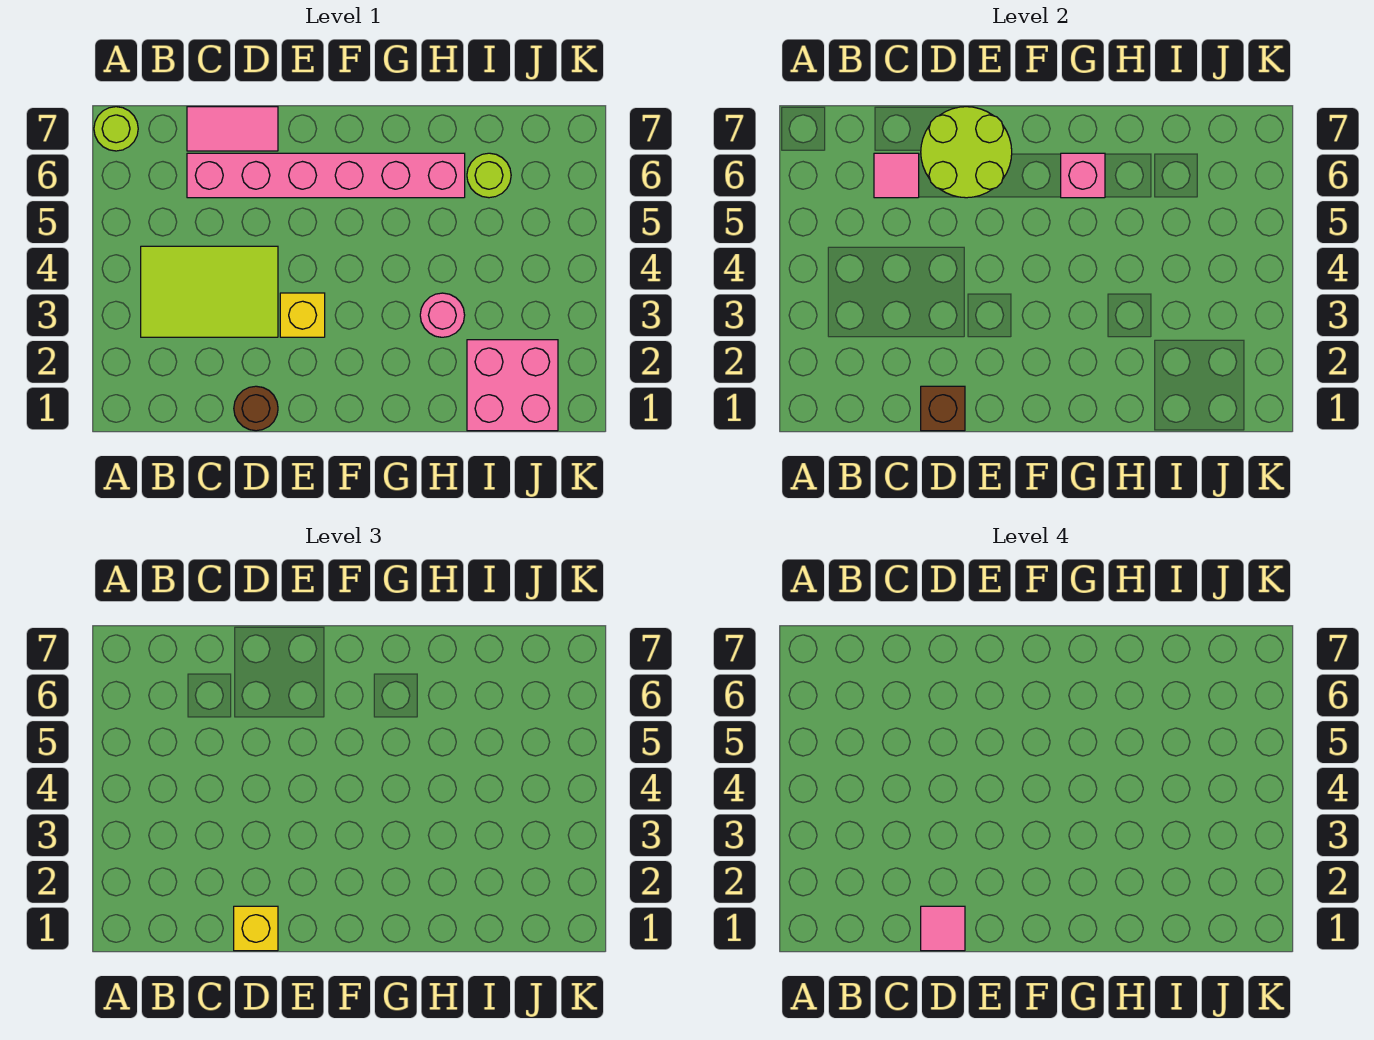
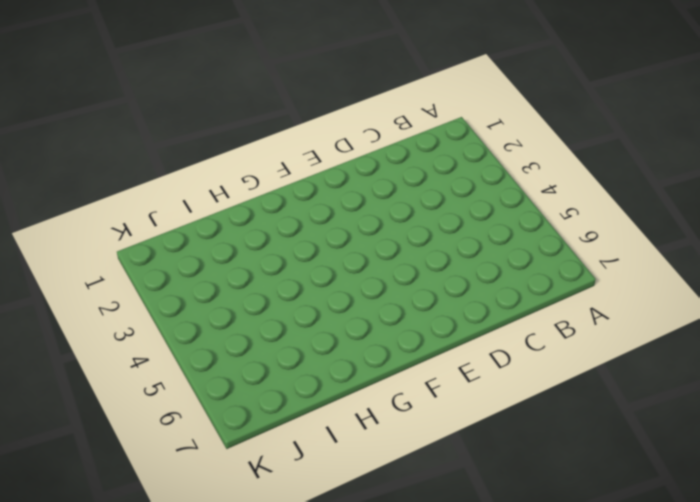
none -> lime 1x1 round brick [94,107,138,151]
none -> lime 2x3 tile [141,246,278,337]
none -> pink 1x6 brick [187,153,465,198]

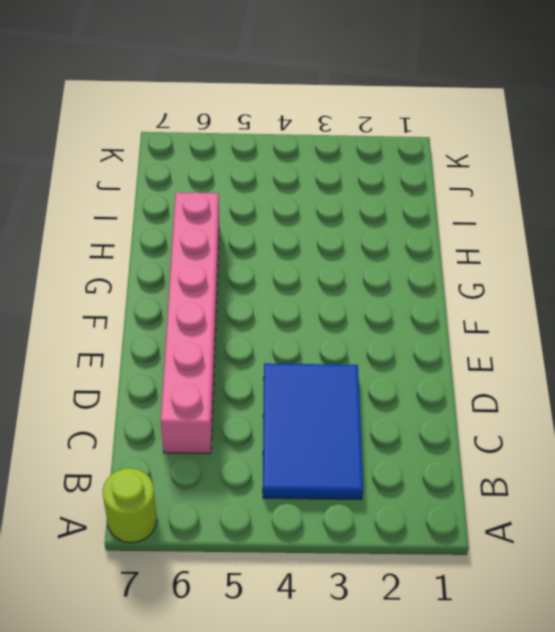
blue 2x3 tile [263,363,363,500] -> lime 2x3 tile [141,246,278,337]
none -> pink 1x2 tile [187,107,278,151]
none -> brown 1x1 round brick [234,386,278,431]
none -> yellow 1x1 brick [280,293,325,337]

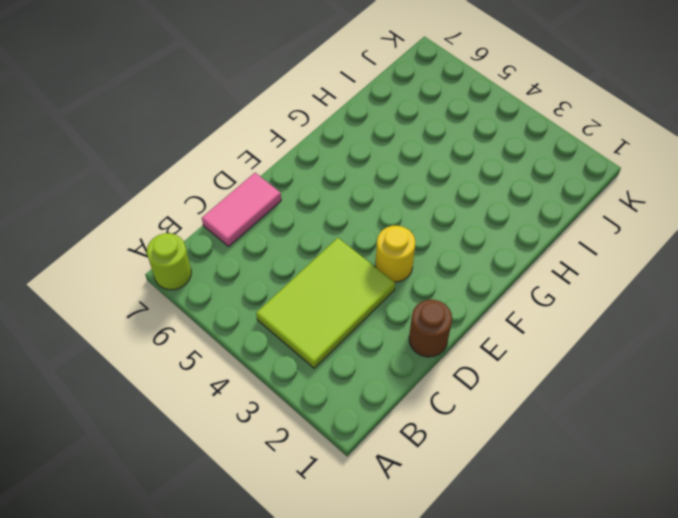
yellow 1x1 round brick [376,226,415,282] -> yellow 1x1 brick [280,293,325,337]
none -> pink 1x6 brick [187,153,465,198]
none -> pink 1x1 round brick [420,293,465,337]
none -> pink 2x2 brick [467,340,558,431]

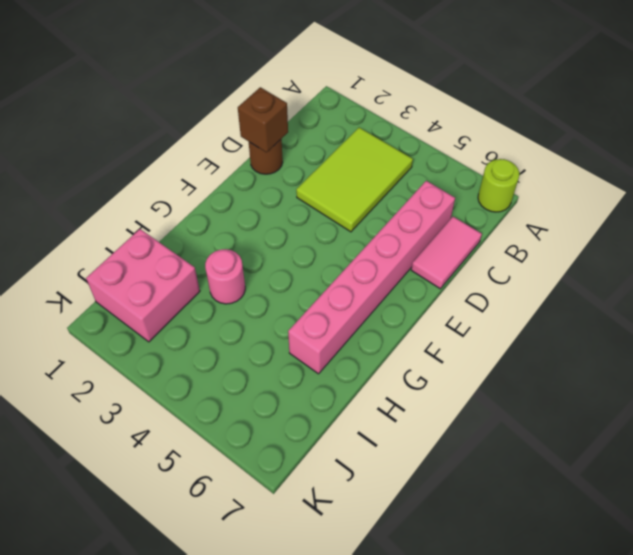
none -> yellow 1x1 brick [280,293,325,337]
none -> lime 1x1 round brick [467,153,511,198]
none -> pink 1x1 tile [874,153,919,198]

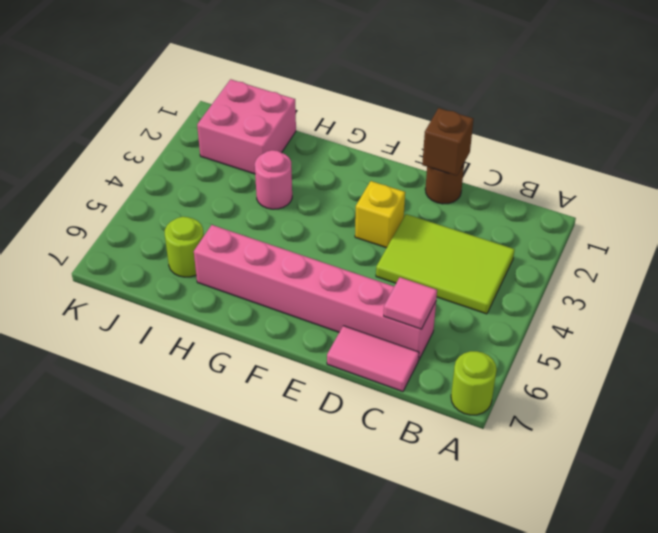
none -> lime 2x2 round brick [921,107,1012,198]
none -> pink 1x1 brick [1061,153,1105,198]
none -> yellow 1x1 brick [234,906,278,951]

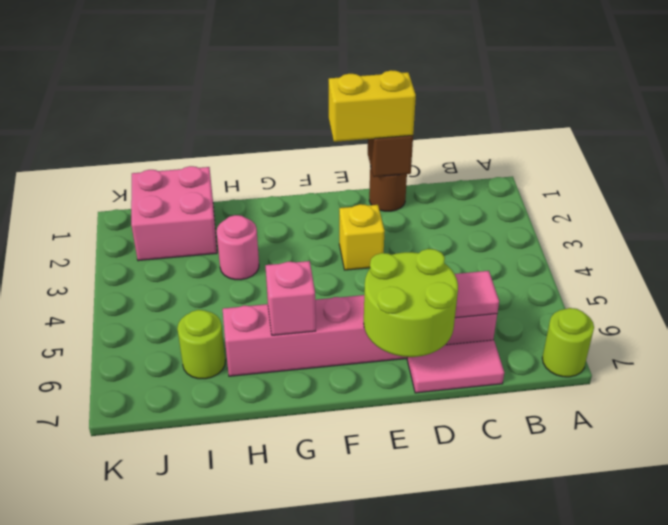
yellow 1x2 brick [329,70,416,142] -> yellow 1x1 brick [234,906,278,951]
none -> lime 2x3 tile [141,246,278,337]
none -> pink 1x1 tile [921,906,965,951]

